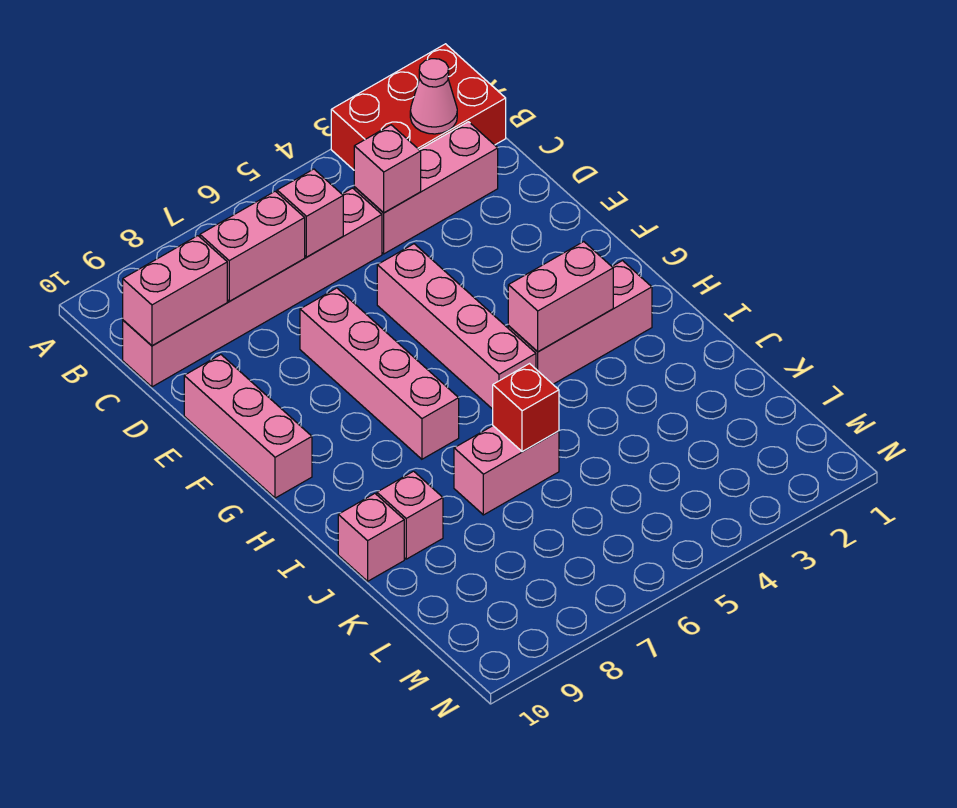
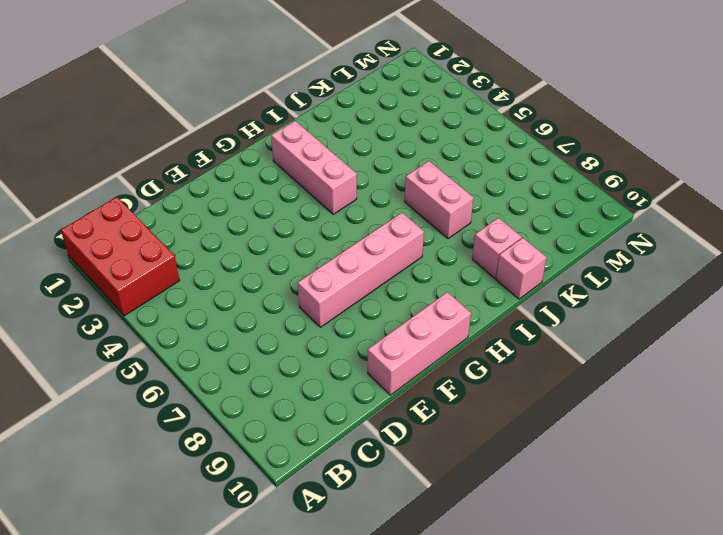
none -> pink 1x3 brick [354,122,498,254]
none -> pink 1x6 brick [123,188,382,387]
none -> pink 1x4 brick [377,244,536,409]

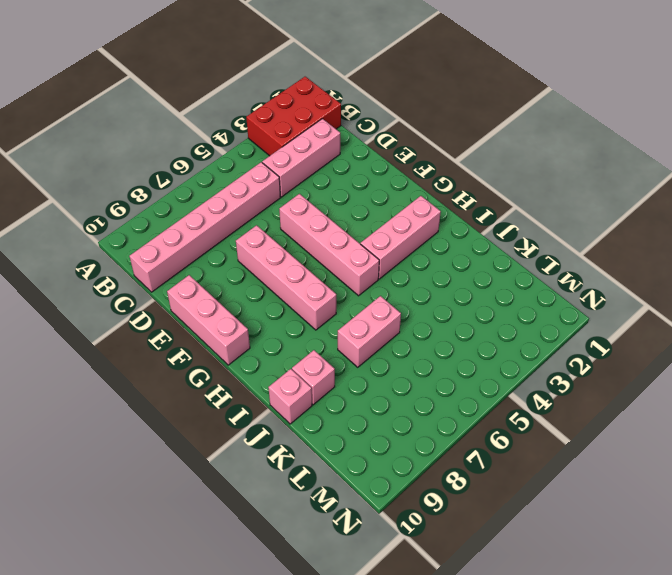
none -> pink 1x1 cone [410,59,457,134]
none -> pink 1x1 brick [354,125,421,213]
none -> pink 1x1 brick [277,169,343,257]

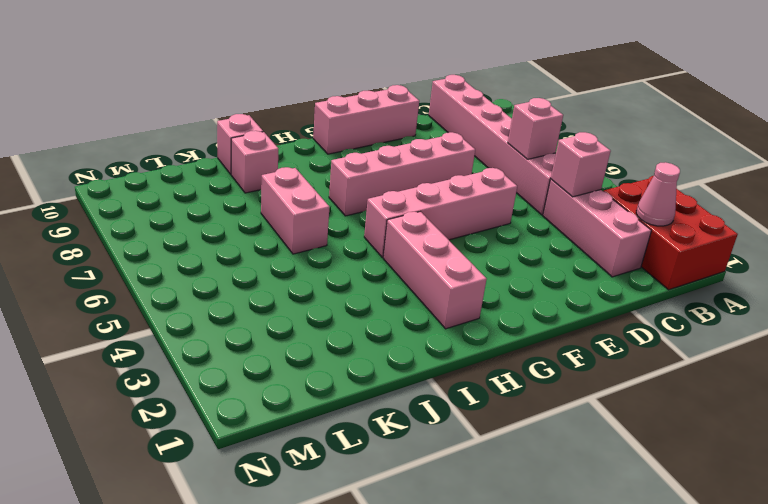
none -> pink 1x2 brick [200,191,305,301]
none -> pink 1x2 brick [123,236,227,346]
none -> pink 1x2 brick [508,242,613,352]

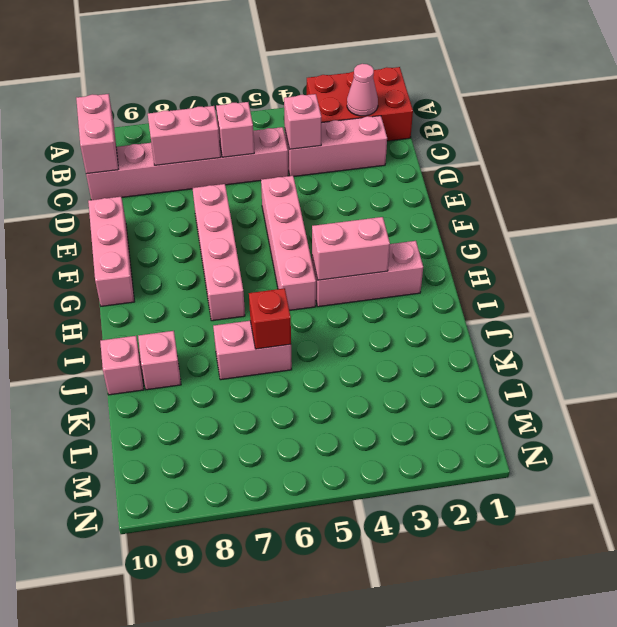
pink 1x2 brick [76,94,118,174] -> pink 1x2 brick turned to [123,236,227,346]

